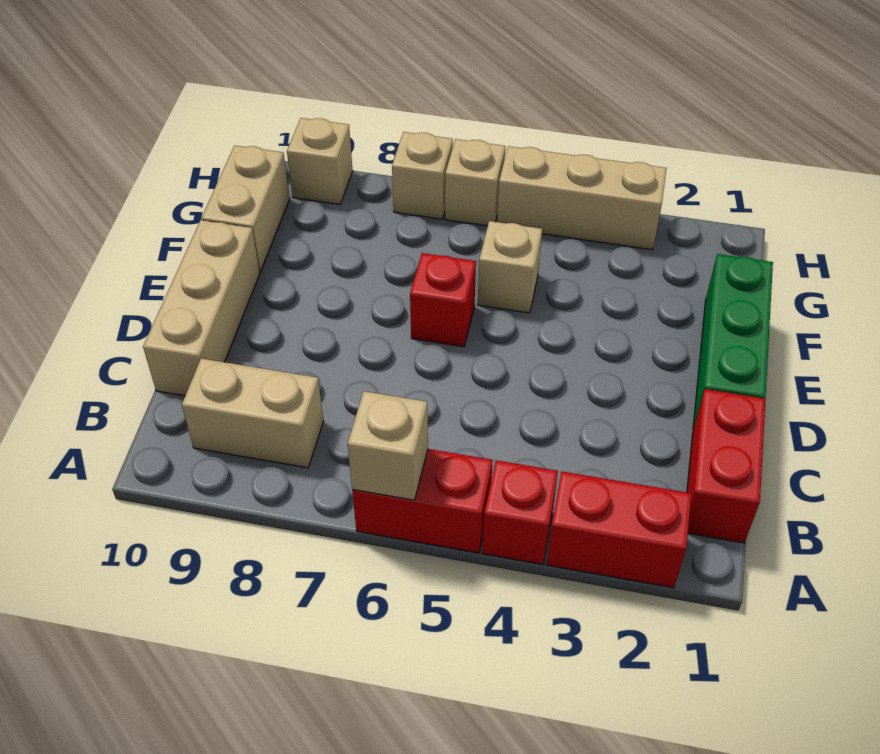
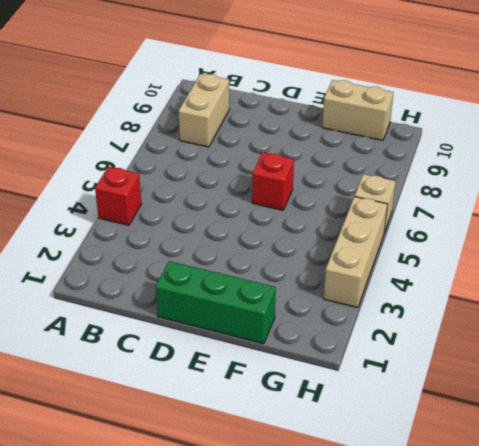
none -> red 1x2 brick [547,471,692,588]
none -> red 1x2 brick [352,449,493,553]
none -> red 1x2 brick [687,389,766,543]

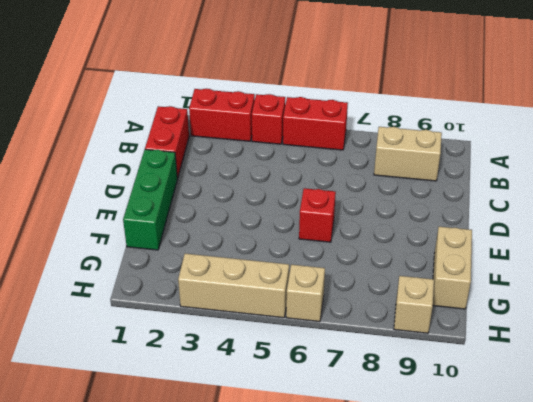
none -> tan 1x3 brick [143,220,260,396]
none -> tan 1x1 brick [478,221,542,313]
none -> tan 1x1 brick [392,132,453,219]

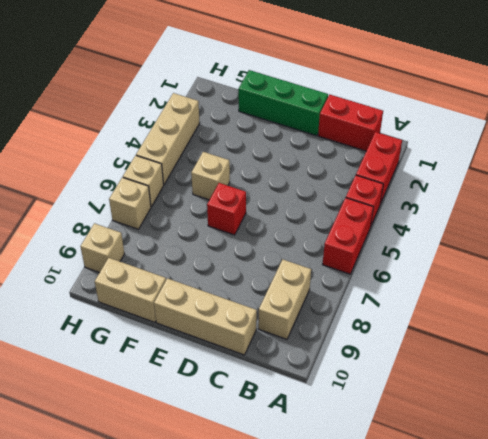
none -> tan 1x1 brick [348,391,428,500]

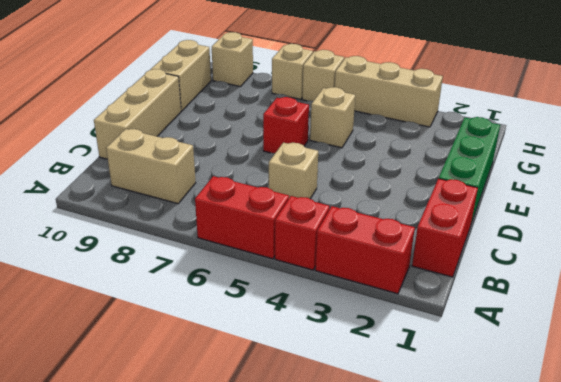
tan 1x1 brick [269,143,318,199] -> tan 1x1 brick moved to [348,391,428,500]

